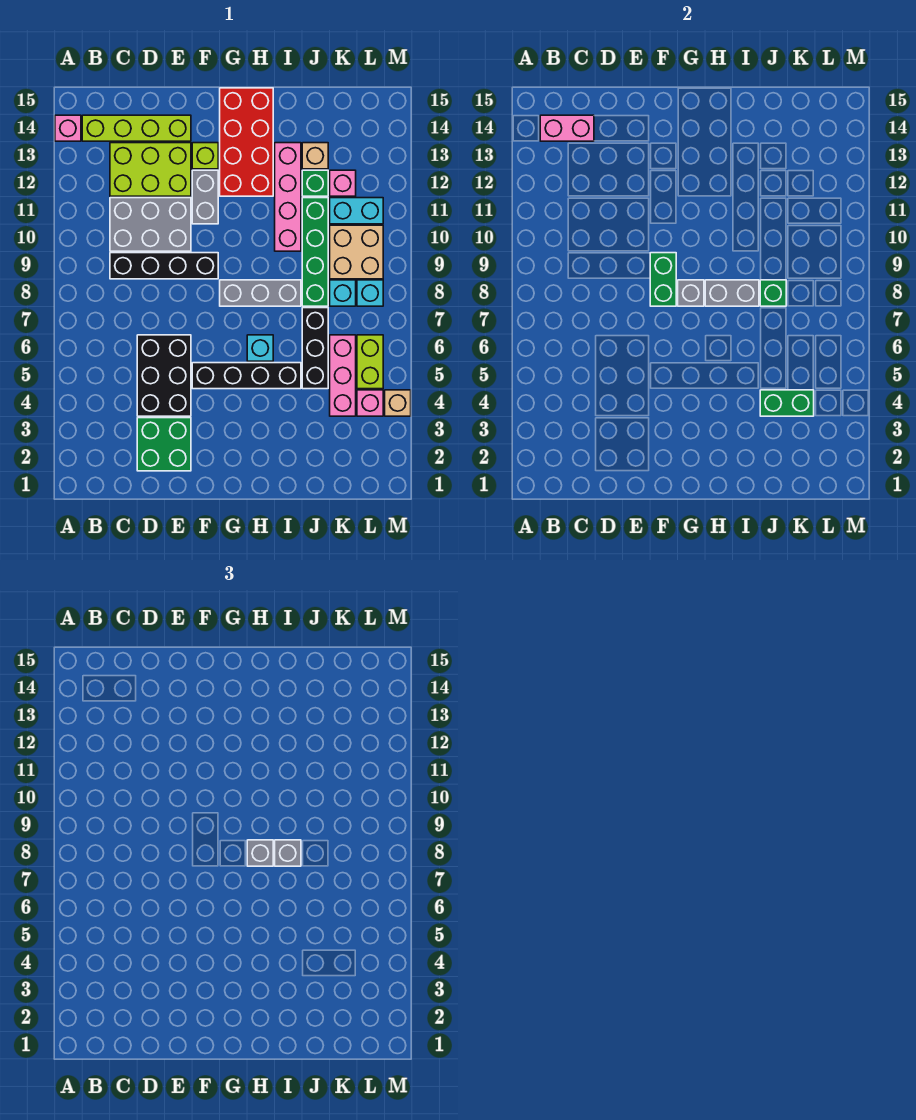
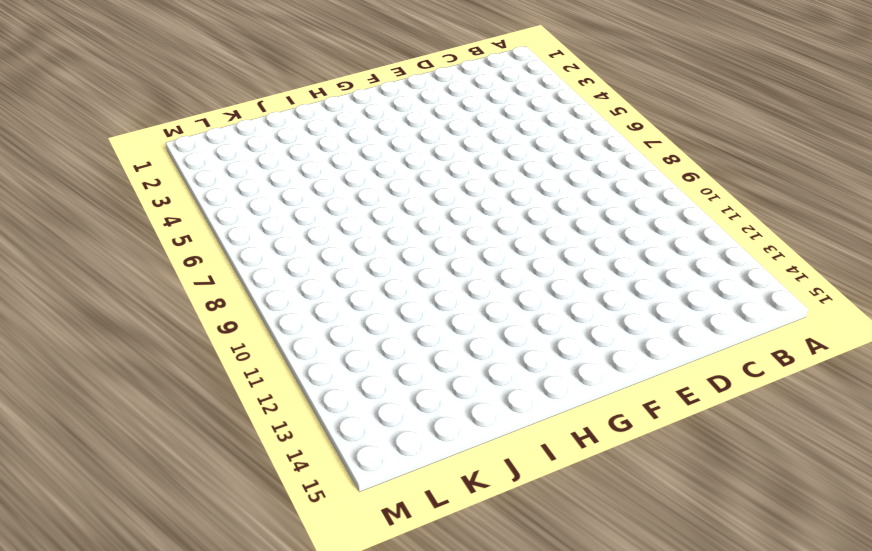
none -> pink 1x1 brick [55,115,81,141]
none -> lime 1x4 brick [82,115,191,141]
none -> black 1x4 brick [110,253,218,279]
none -> grey 2x3 brick [110,198,191,251]

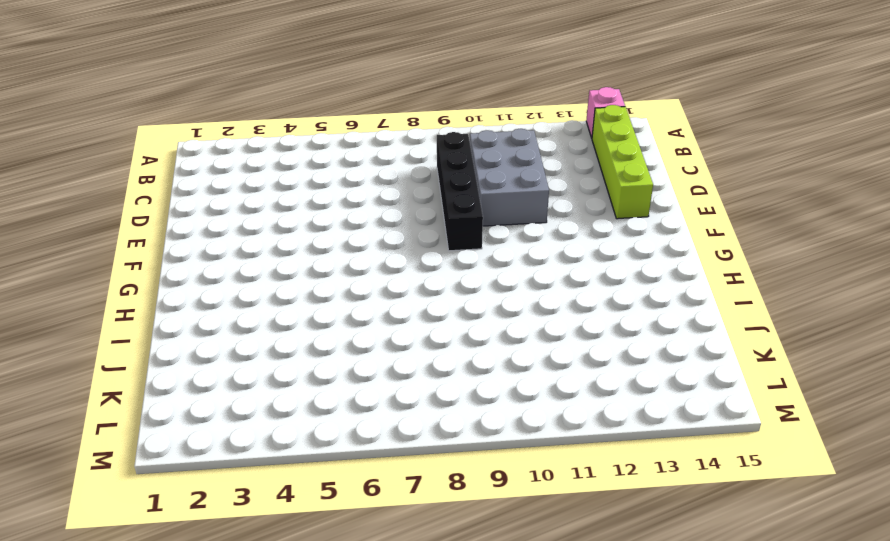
none -> lime 2x3 brick [110,143,191,196]
none -> green 2x2 brick [137,418,191,471]
none -> black 2x3 brick [137,335,191,416]
none -> black 1x4 brick [192,363,301,389]

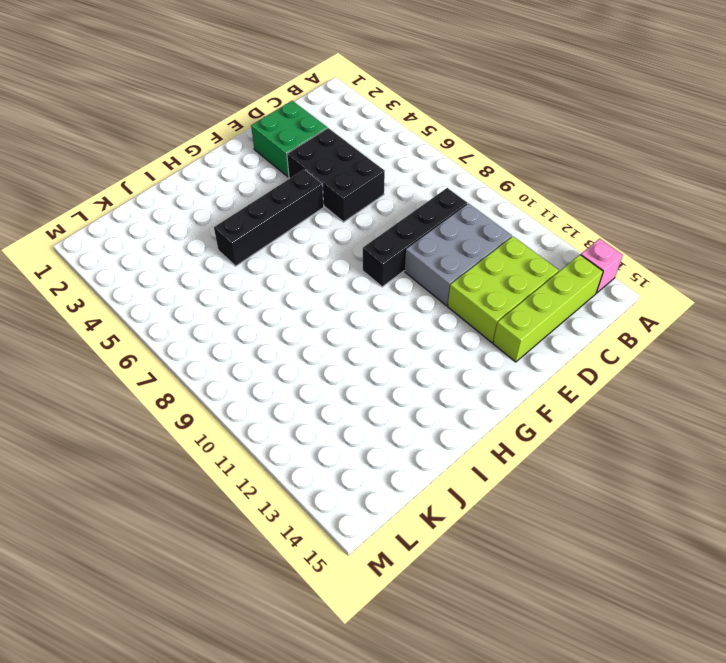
none -> grey 1x2 brick [192,170,218,224]
none -> lime 1x1 brick [192,143,218,169]
none -> grey 1x3 brick [220,280,301,306]
none -> red 2x4 brick [220,88,273,196]

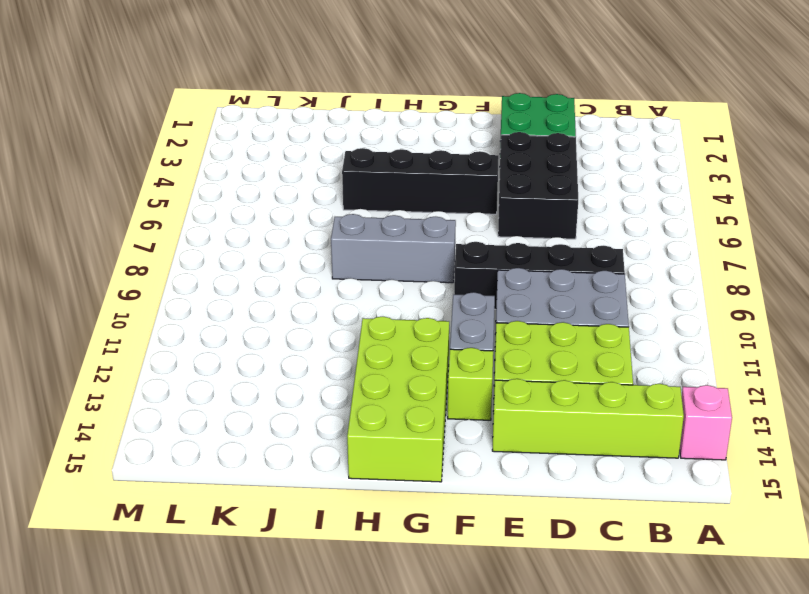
lime 2x4 brick [347,317,449,482] -> red 2x4 brick [220,88,273,196]
none -> cyan 1x1 brick [247,335,273,361]
none -> pink 1x4 brick [275,143,301,251]
none -> black 1x3 brick [302,308,328,389]
none -> green 1x4 brick [302,198,328,306]

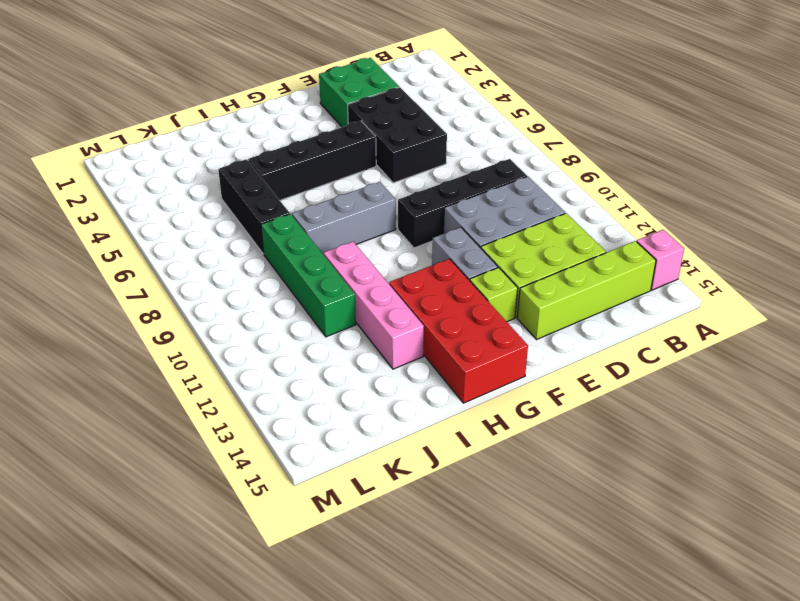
none -> cyan 1x1 brick [247,335,273,361]
none -> green 1x1 brick [302,170,328,196]
none -> tan 1x1 brick [302,143,328,169]
none -> pink 1x3 brick [330,335,356,416]

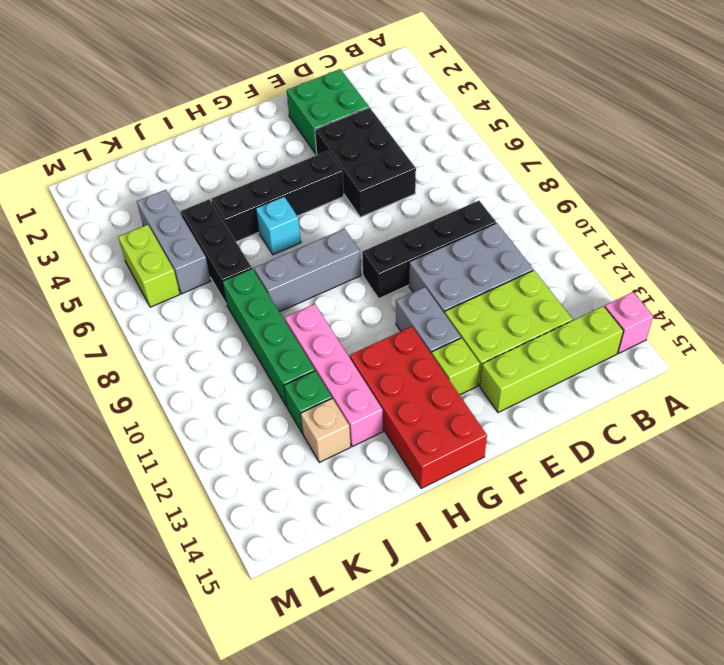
grey 1x3 brick [137,190,211,294] -> pink 1x3 brick [330,335,356,416]
none -> cyan 1x1 brick [330,280,356,306]
none -> tan 2x2 brick [330,225,383,279]
none -> cyan 1x2 brick [330,198,383,224]
none -> pink 1x1 brick [330,170,356,196]

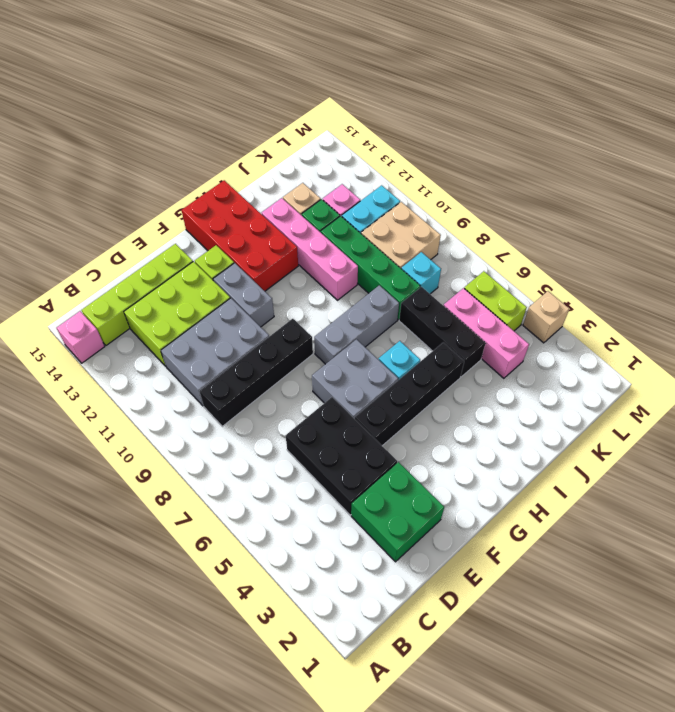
grey 2x2 brick [312,339,398,419] -> none
none -> pink 1x1 brick [357,390,383,416]
none -> cyan 1x1 brick [357,280,383,306]
none -> pink 1x2 brick [540,115,594,141]
none -> green 1x2 brick [650,253,676,306]

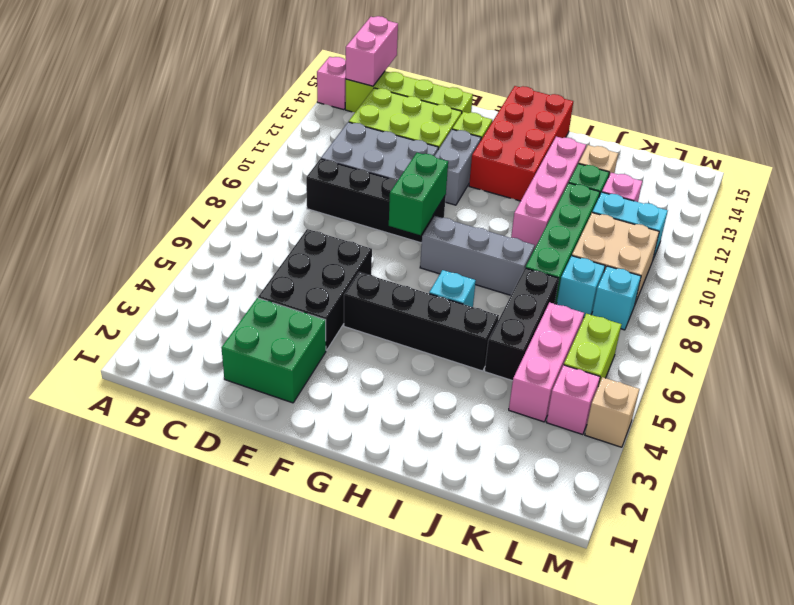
pink 1x2 brick [346,16,398,86] -> pink 1x2 brick turned to [540,115,594,141]
none -> grey 1x1 brick [678,280,704,306]
none -> grey 1x2 brick [705,280,759,306]
none -> green 1x2 brick [760,390,814,416]
none -> green 1x1 brick [760,280,786,306]

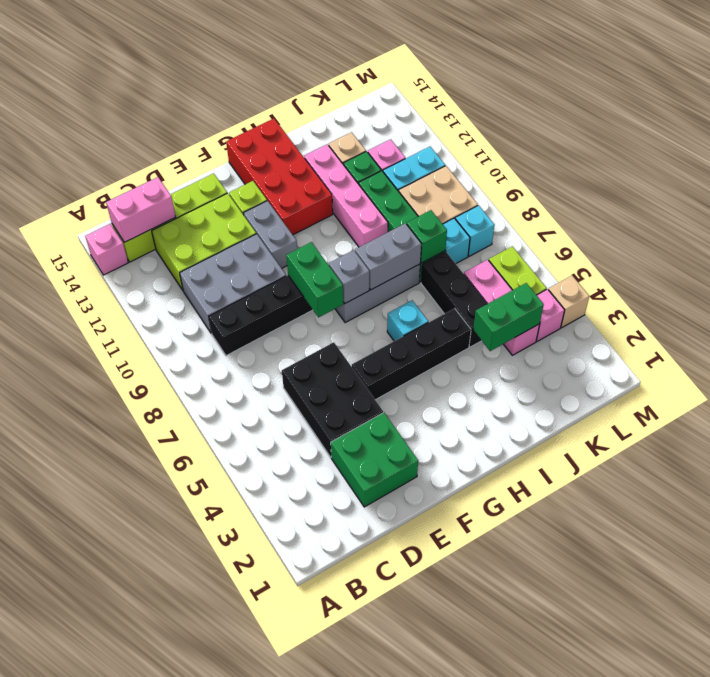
none -> grey 1x1 brick [247,840,273,866]
none -> grey 1x1 brick [275,840,301,866]

